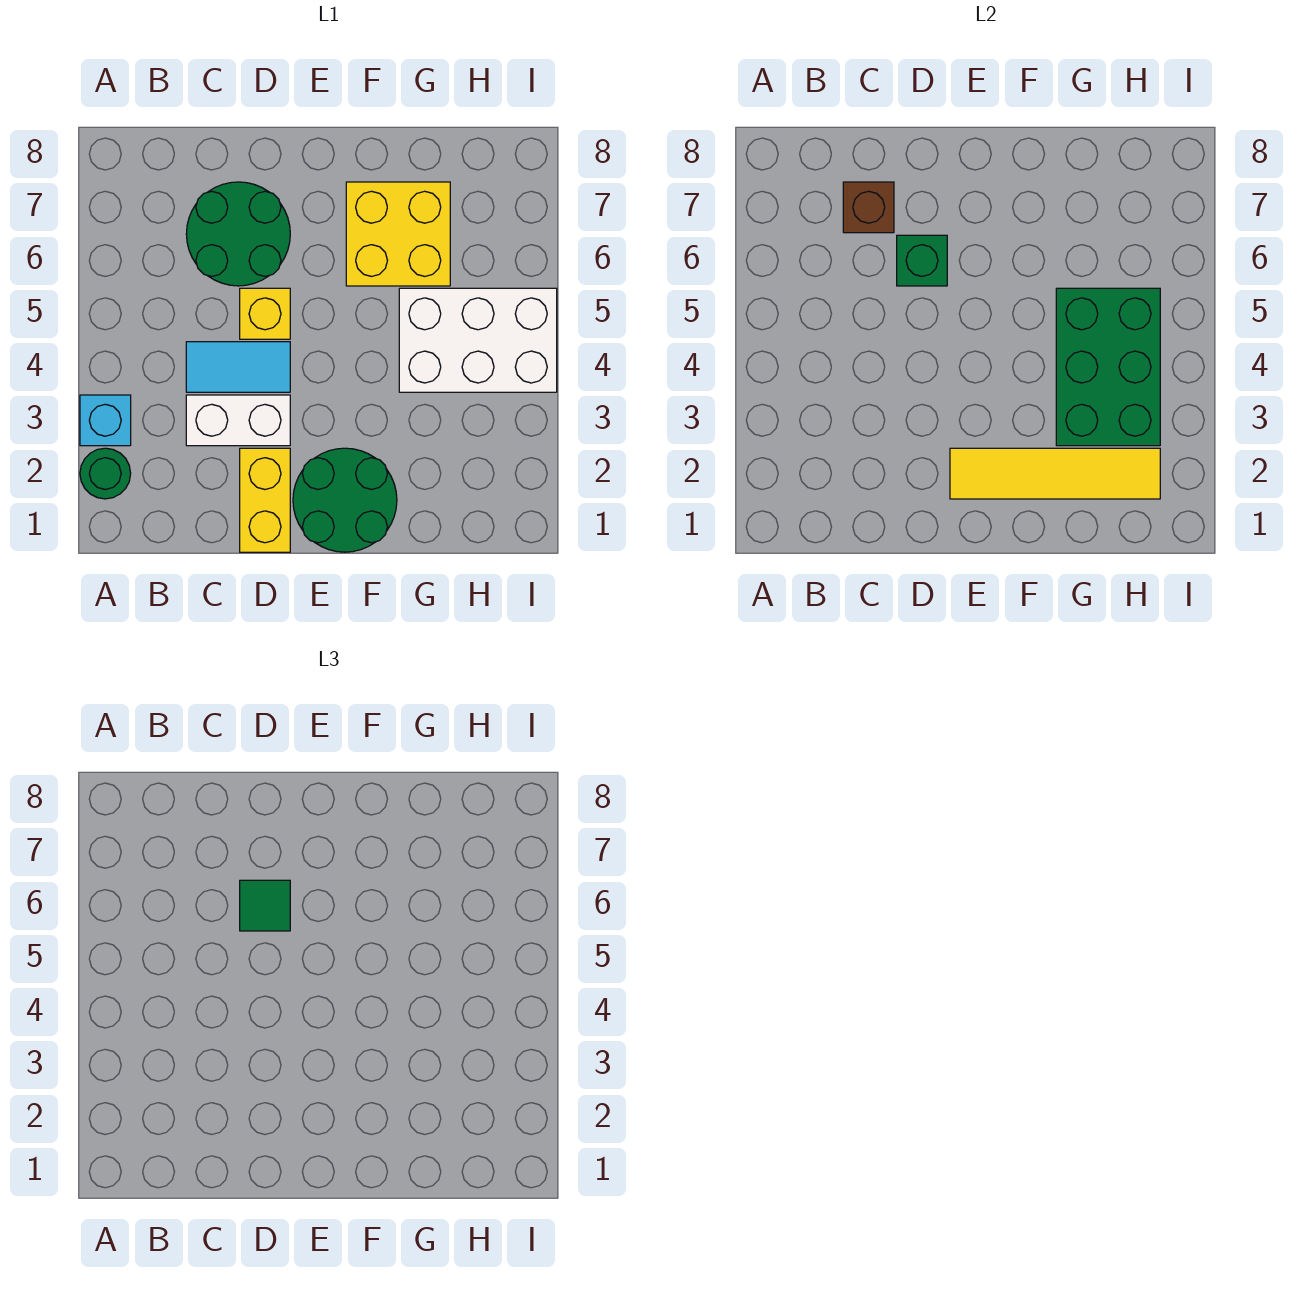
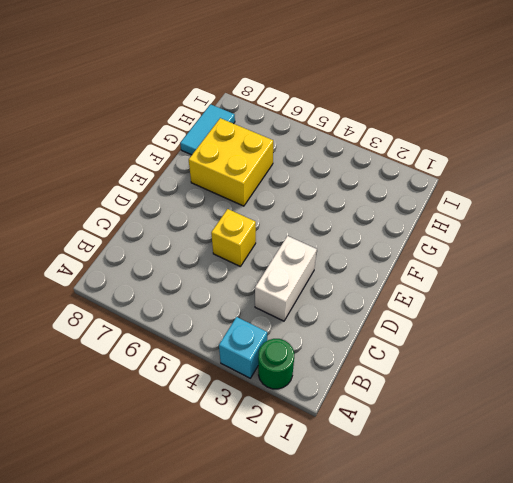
cyan 1x2 tile [180,104,235,155] -> cyan 1x2 tile moved to [186,342,290,392]
none -> green 2x2 round brick [186,182,290,286]
none -> yellow 1x2 brick [240,448,290,552]
none -> green 2x2 round brick [293,448,397,552]

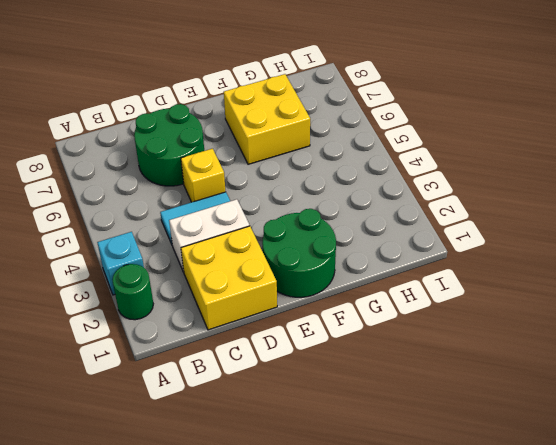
yellow 2x2 brick [181,226,277,330] -> yellow 1x2 brick [240,448,290,552]
none -> white 2x3 brick [399,288,557,392]
none -> brown 1x1 brick [843,182,894,233]
none -> green 1x1 brick [897,235,947,286]

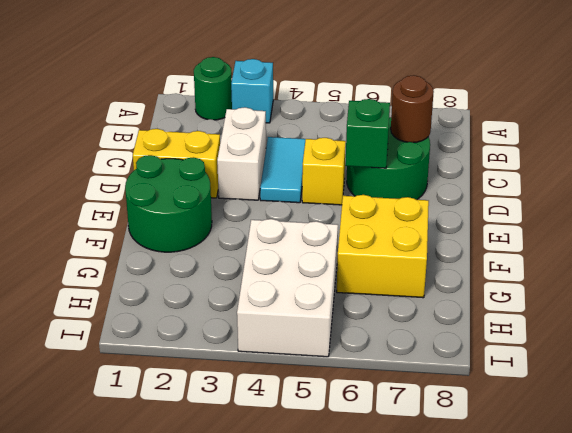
brown 1x1 round brick [391,75,434,143] -> brown 1x1 brick [843,182,894,233]
none -> yellow 1x4 tile [950,448,1160,499]
none -> green 2x3 brick [1056,288,1160,446]
none -> green 1x1 tile [240,880,290,931]

